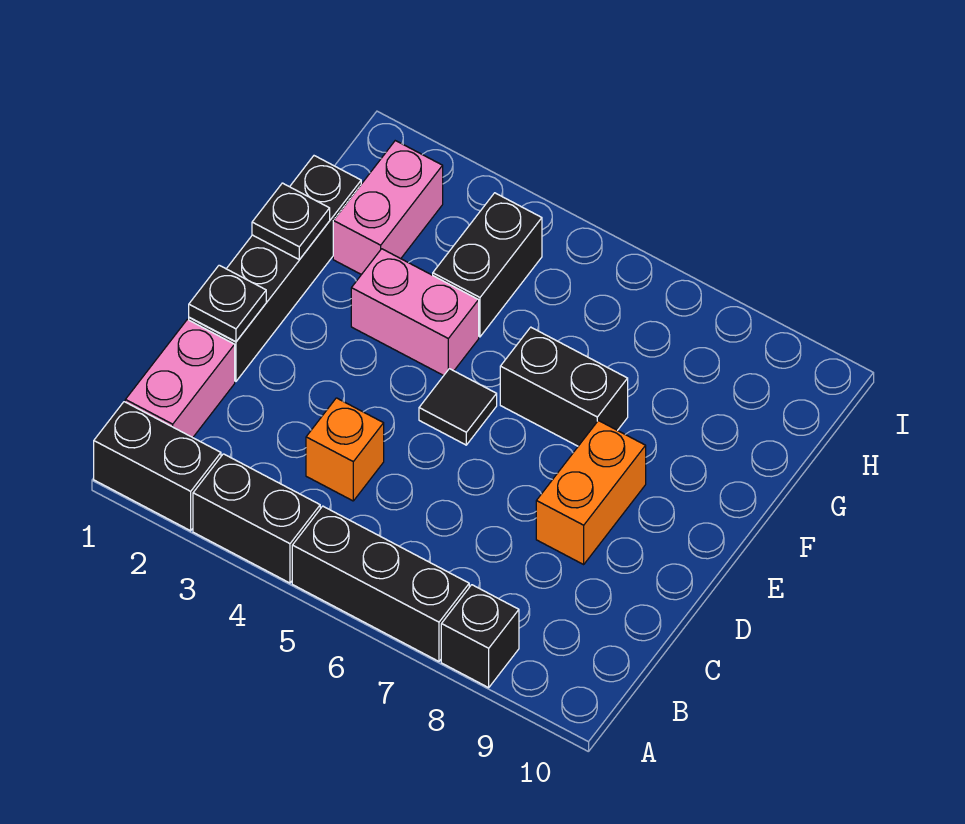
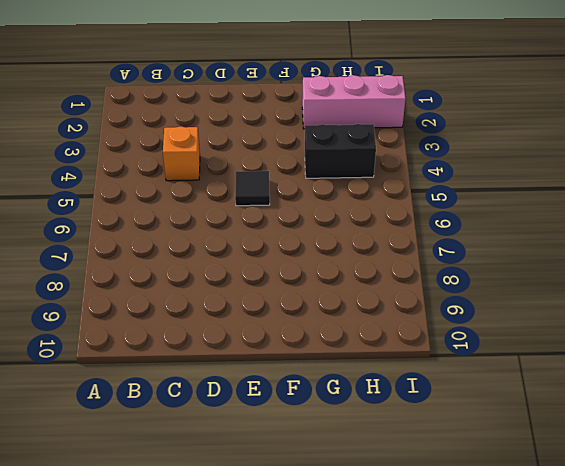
pink 1x3 brick [302,75,406,129] -> pink 1x2 brick [333,141,443,275]
none -> black 1x2 brick [94,402,221,531]
none -> black 1x2 brick [193,454,320,583]
none -> black 1x3 brick [292,506,469,661]

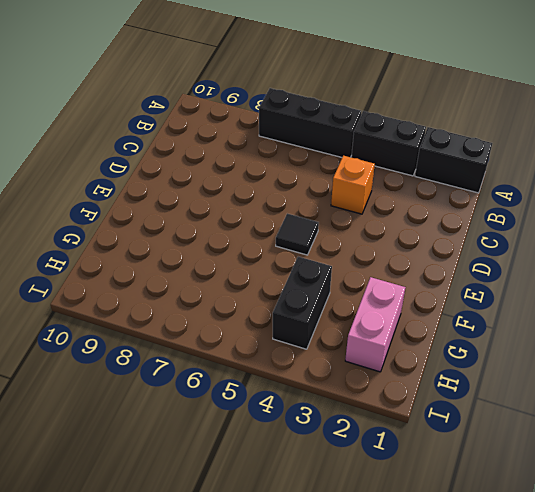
none -> black 1x1 brick [441,585,519,688]
none -> pink 1x2 brick [125,319,235,438]
none -> black 1x4 brick [189,156,361,381]

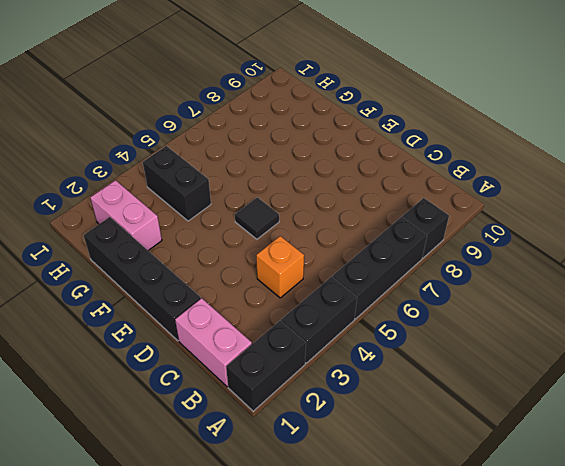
none -> orange 1x2 brick [536,421,646,564]
none -> pink 1x2 brick [351,249,479,376]
none -> black 1x2 brick [500,327,628,446]

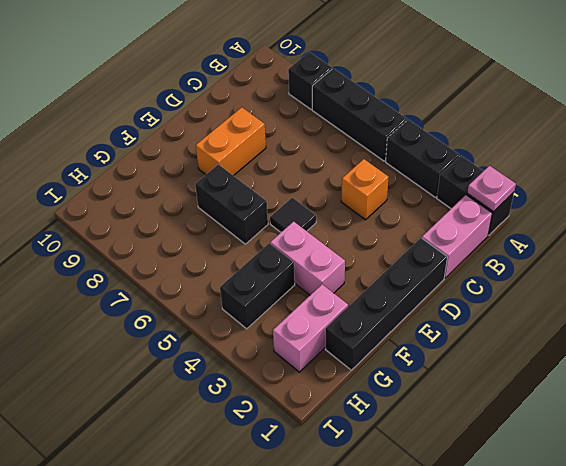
pink 1x1 plate [467,166,516,212] -> none
none -> black 1x1 plate [189,265,266,342]
none -> black 1x1 plate [252,183,330,260]

